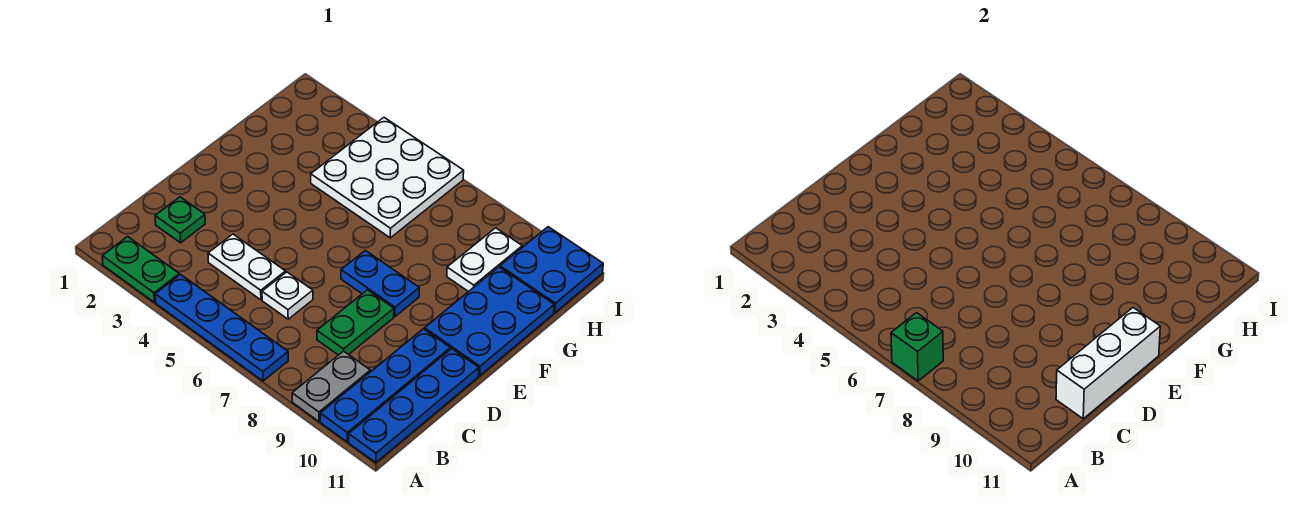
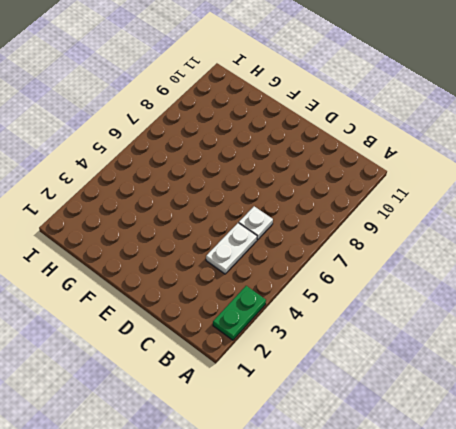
none -> blue 1x4 plate [155,275,288,381]
none -> grey 1x2 plate [292,351,370,421]
none -> blue 1x4 plate [320,329,450,442]

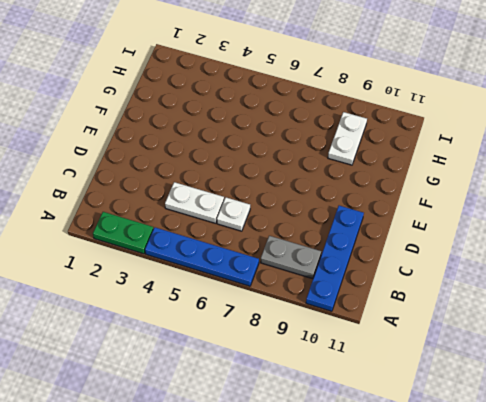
grey 1x2 plate [261,236,321,279] -> grey 1x2 plate turned to [292,351,370,421]
none -> blue 1x4 plate [349,349,479,463]
none -> green 1x1 plate [155,197,205,243]
none -> green 1x2 plate [317,290,394,355]

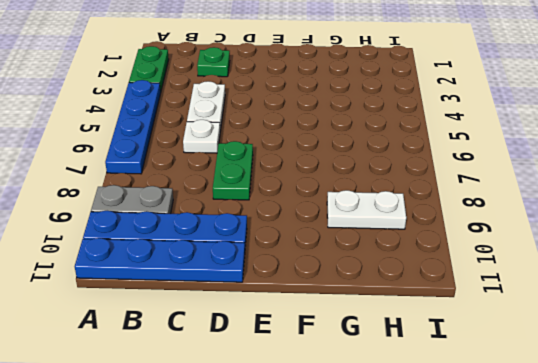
green 1x2 plate [213,141,253,200] -> green 1x2 plate turned to [317,290,394,355]
none -> blue 1x2 plate [341,250,419,317]
none -> blue 2x3 plate [425,267,554,376]
none -> white 3x3 plate [311,118,464,238]

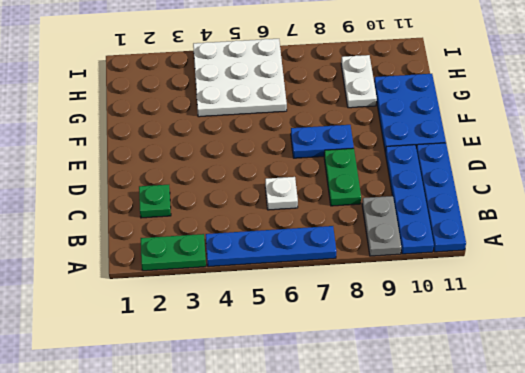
none -> white 1x2 plate [208,234,286,300]
none -> blue 2x2 plate [500,227,603,313]
none -> green 1x1 brick [891,313,943,381]

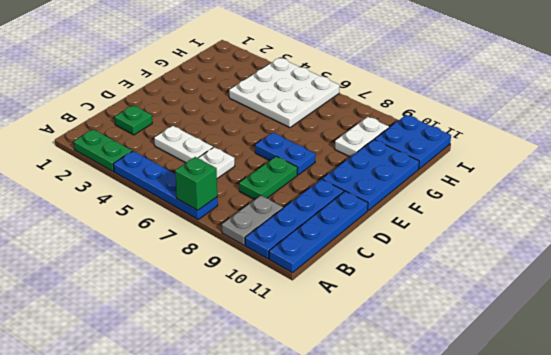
none -> white 1x3 brick [1056,308,1160,419]

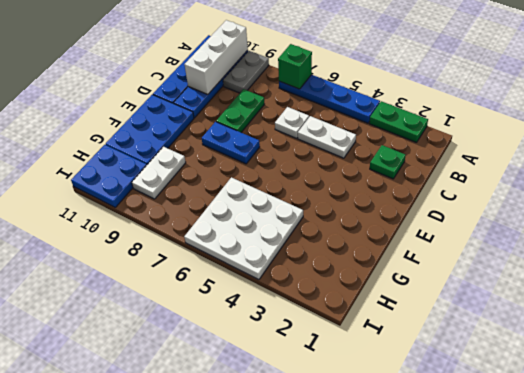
white 1x3 brick [185,20,248,95] -> white 1x3 brick moved to [1056,308,1160,419]

